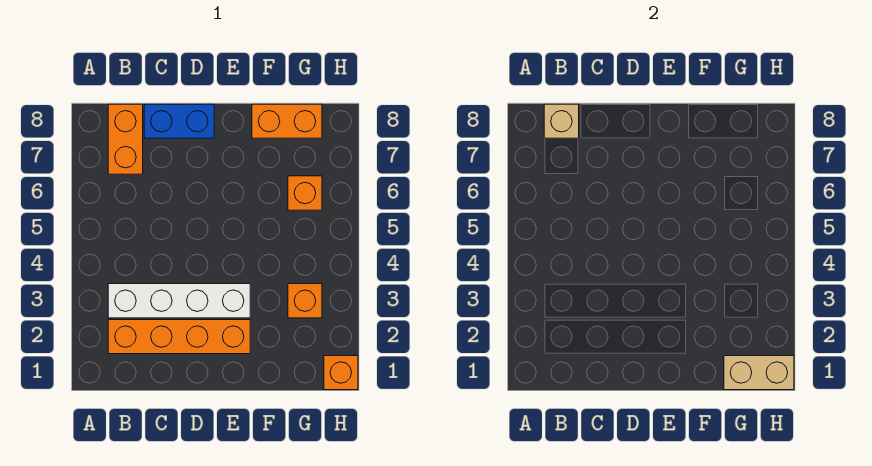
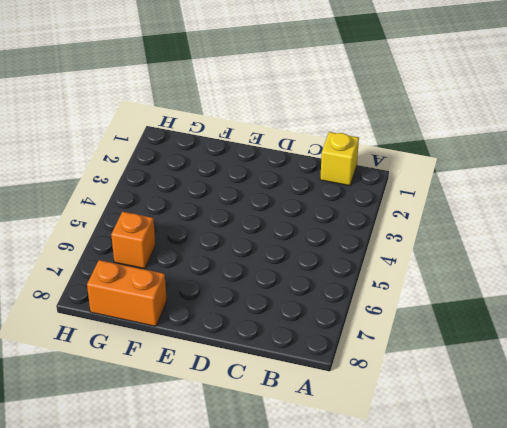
yellow 1x1 brick [320,132,359,186] -> none
none -> orange 1x4 brick [108,320,250,354]
none -> white 1x4 brick [108,284,250,318]

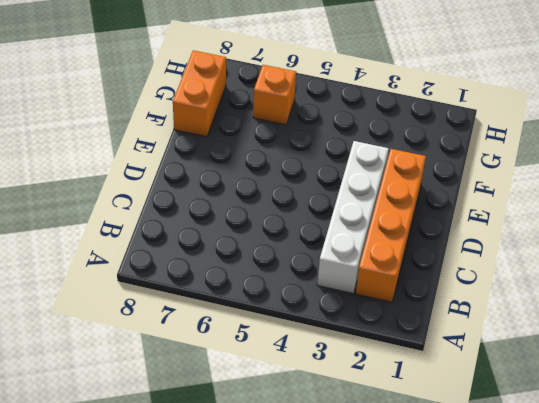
none -> orange 1x2 brick [108,104,143,174]
none -> blue 1x2 brick [144,104,214,138]

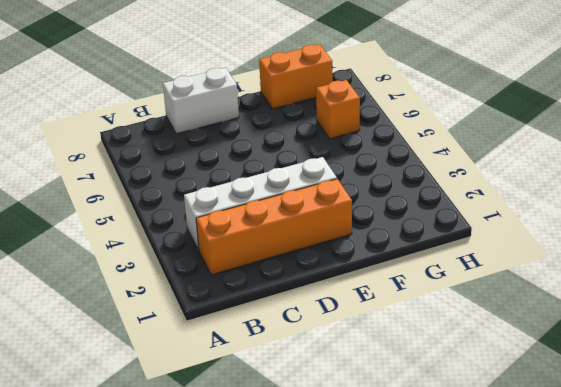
white 1x2 brick [163,68,239,134] -> blue 1x2 brick [144,104,214,138]
none -> orange 1x2 brick [108,104,143,174]
none -> orange 1x1 brick [288,284,322,318]

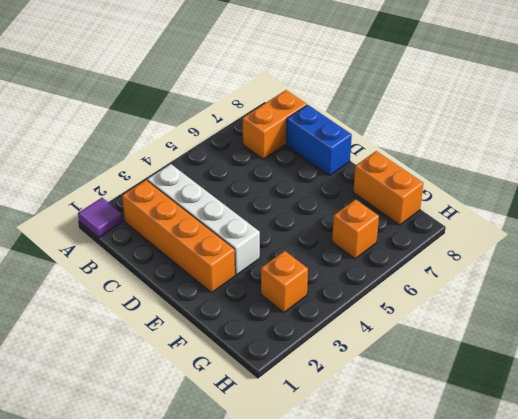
purple 1x1 tile [78,198,123,238] -> none
none -> orange 1x1 brick [324,356,358,390]
none -> tan 1x1 brick [544,104,579,138]

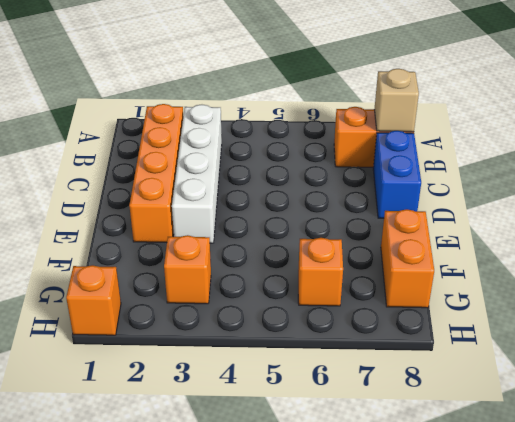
none -> tan 1x2 brick [724,356,794,390]

